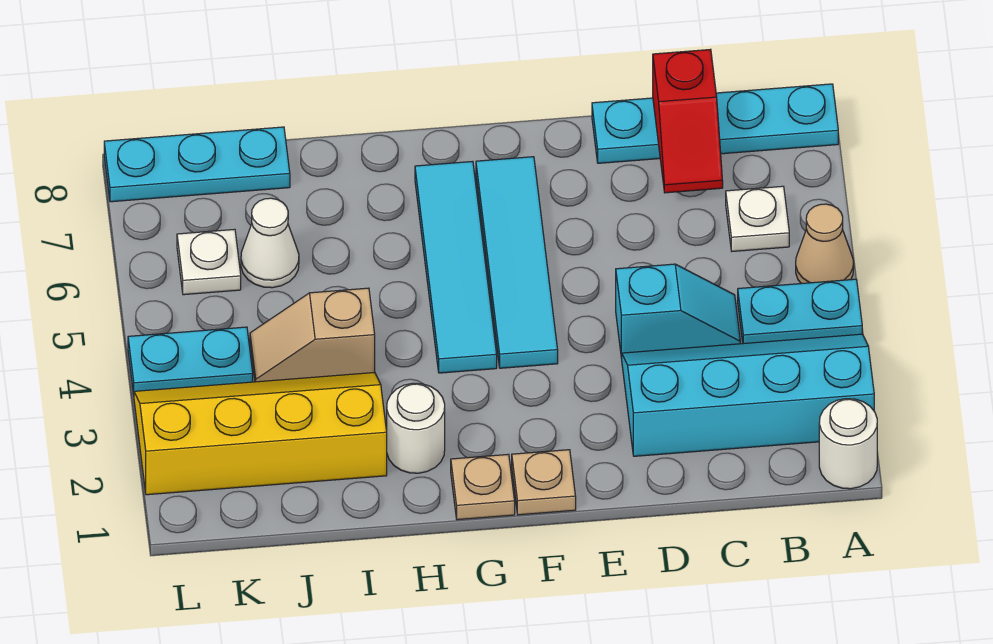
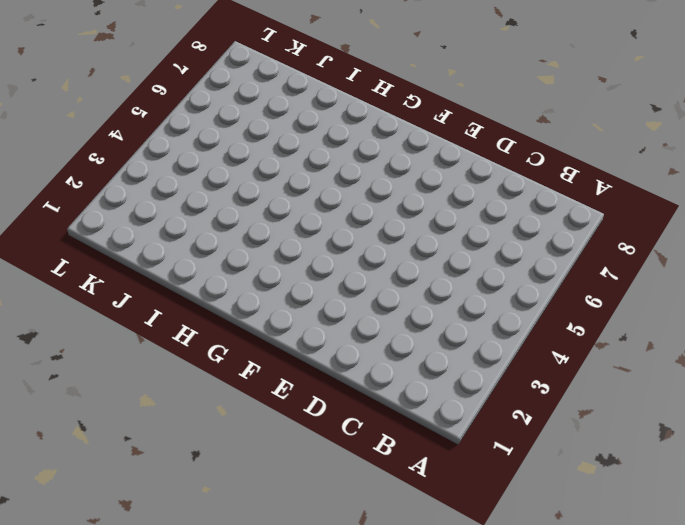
none -> white 1x1 round brick [819,399,877,489]
none -> cyan 2x4 slope [622,334,874,456]
none -> cyan 1x2 plate [738,279,862,344]

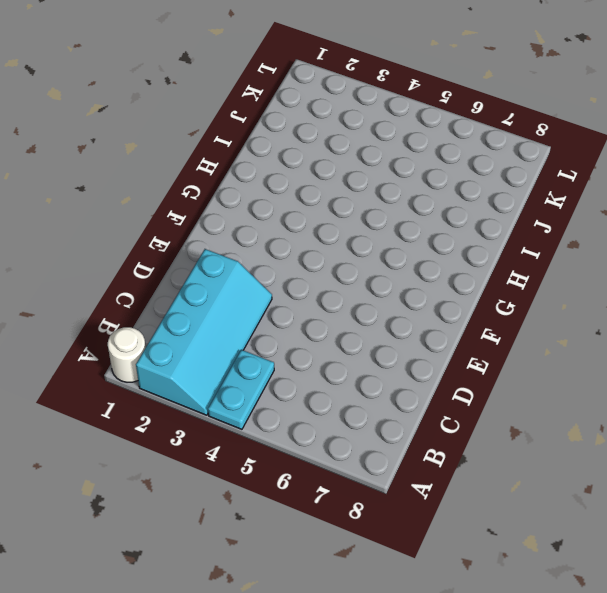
none -> tan 1x1 cone [796,204,854,284]
none -> cyan 1x4 plate [592,84,838,163]
none -> white 1x1 plate [726,186,789,251]

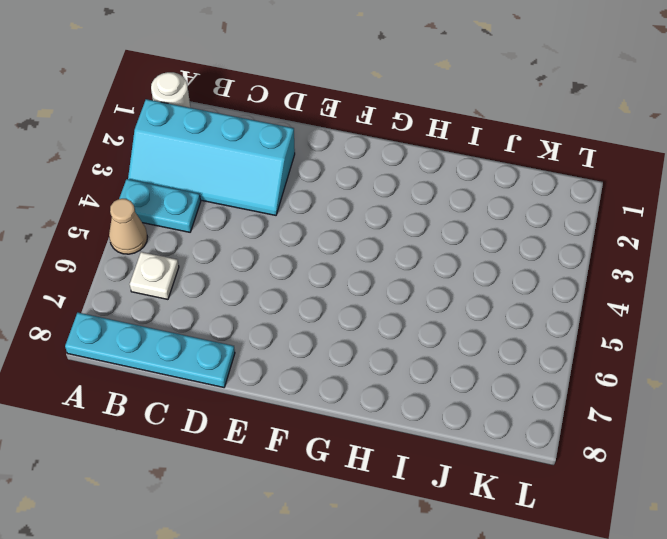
none -> cyan 1x2 slope [616,264,740,358]
none -> tan 1x1 plate [512,450,576,515]
none -> cyan 1x4 tile [476,157,558,368]

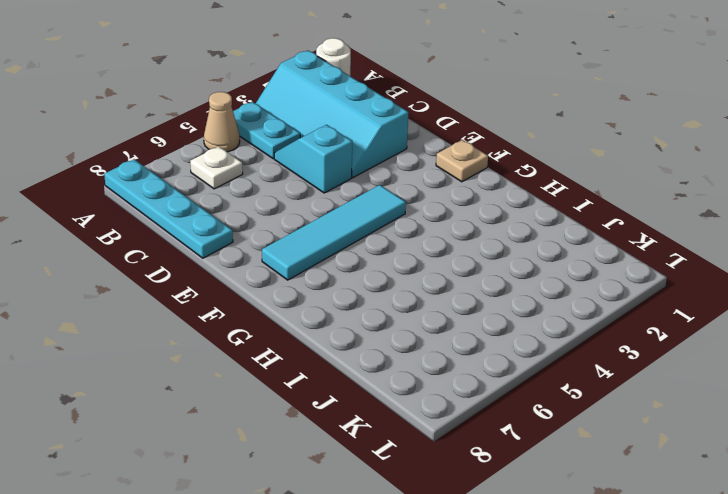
none -> tan 1x1 plate [451,454,515,520]
none -> cyan 1x4 tile [415,161,497,373]
none -> white 1x1 round brick [387,383,445,473]

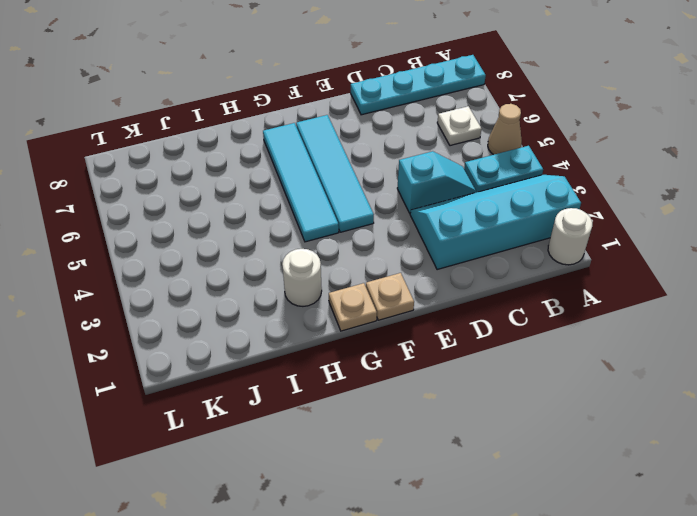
none -> yellow 2x4 slope [134,373,387,495]
none -> tan 1x2 slope [250,288,375,382]
none -> white 1x1 cone [241,198,299,288]

